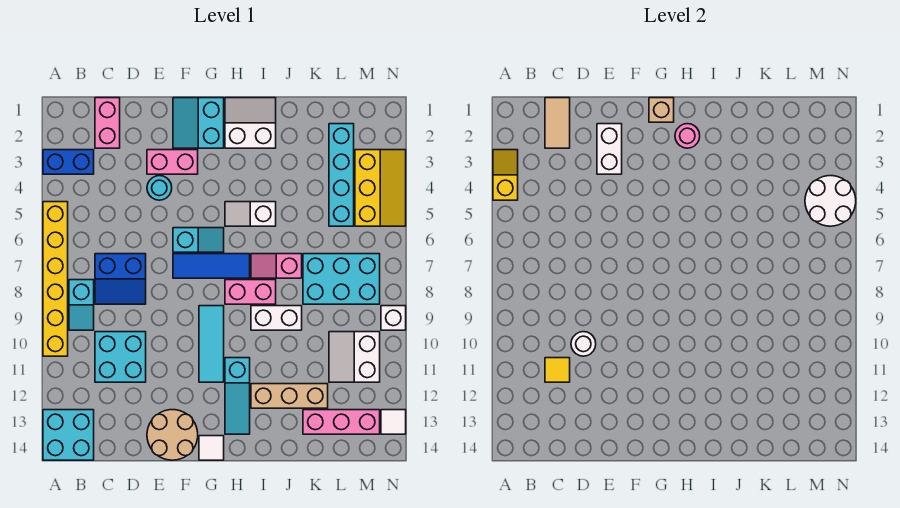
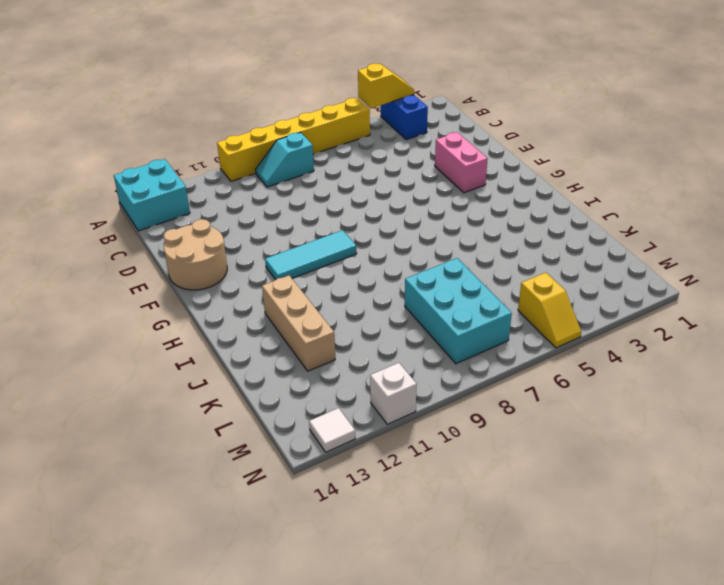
yellow 1x2 slope [518,273,581,348] -> yellow 2x3 slope [355,150,406,226]
white 1x1 brick [370,363,417,424] -> white 1x1 brick moved to [381,306,406,330]
none -> pink 1x2 brick [95,98,120,148]
none -> blue 2x2 slope [95,254,146,304]
none -> cyan 2x2 brick [95,332,146,382]
none -> cyan 1x1 round brick [147,176,172,200]

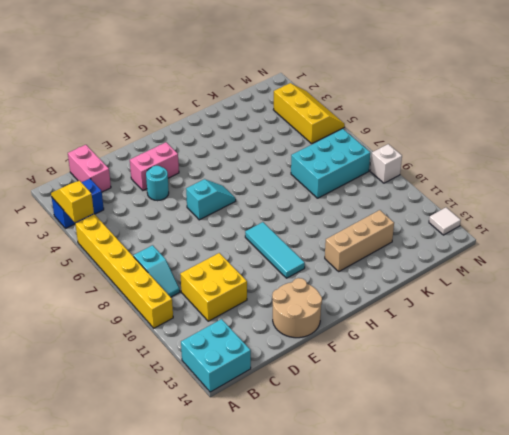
yellow 2x2 brick [180,253,247,321] -> cyan 2x2 brick [95,332,146,382]
none -> blue 2x2 slope [95,254,146,304]
none -> cyan 2x2 slope [173,98,224,148]
none -> blue 1x3 tile [173,254,250,278]
none -> white 1x1 tile [199,436,224,460]

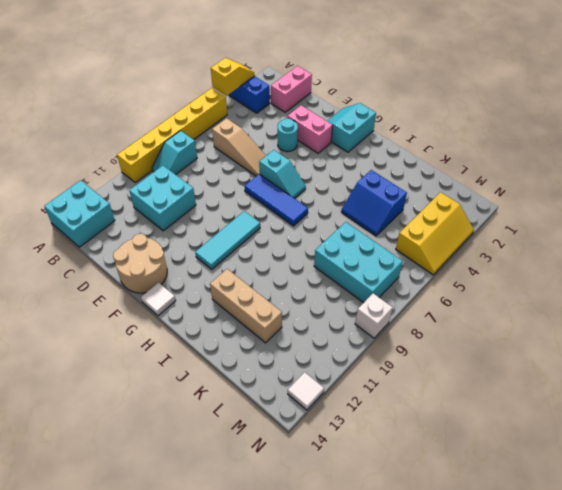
tan 1x3 slope [212,118,266,176] -> none
blue 2x2 slope [341,170,407,236] -> blue 2x2 slope moved to [95,254,146,304]
none -> white 2x2 slope [225,98,276,148]
none -> white 1x2 slope [225,202,276,226]
none -> pink 1x2 brick [225,280,276,304]
none -> cyan 1x3 slope [225,358,250,434]

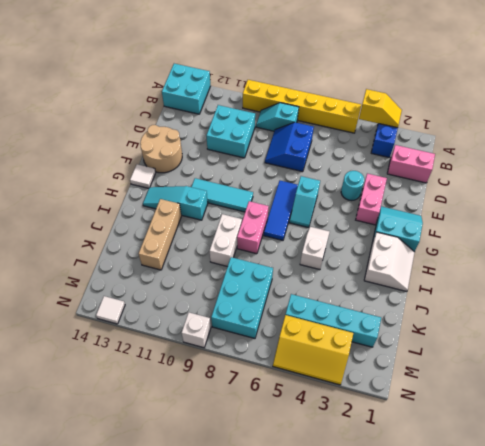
none -> pink 1x2 slope [251,254,302,278]
none -> pink 1x3 brick [303,410,380,434]
none -> white 2x2 slope [329,332,380,382]
none -> tan 1x2 tile [545,98,570,148]

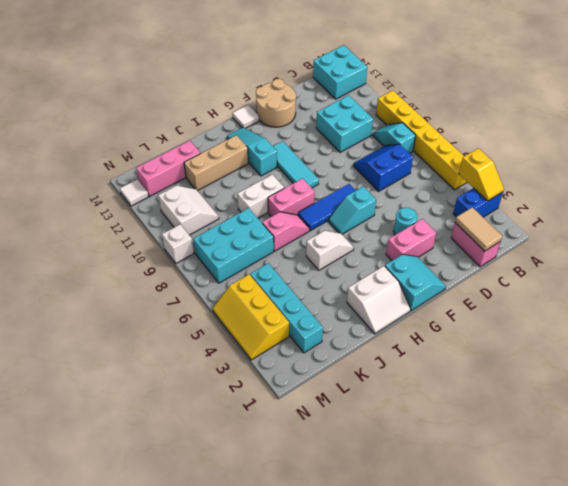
none -> yellow 1x1 tile [545,358,570,382]
none -> white 1x1 round brick [571,332,596,356]
none -> white 1x2 brick [597,124,622,174]
none -> tan 1x1 brick [649,98,674,122]

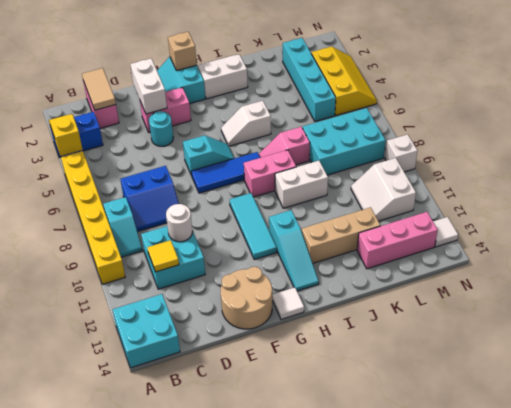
none -> pink 1x1 round brick [675,124,700,148]
none -> white 2x2 round brick [805,176,856,226]

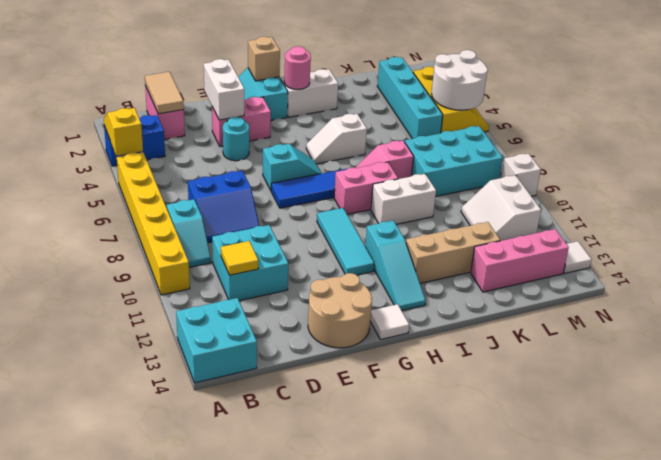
none -> white 1x1 round brick [571,332,596,356]

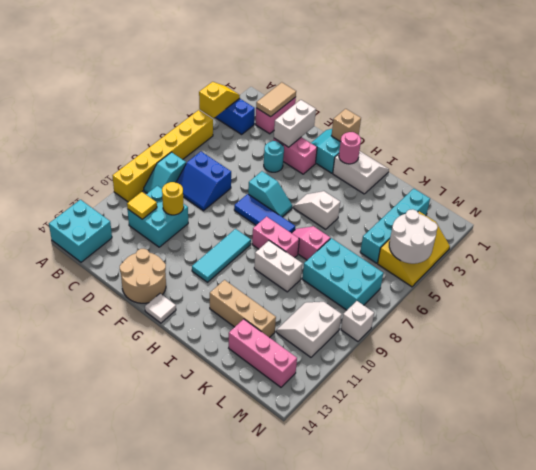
yellow 1x1 round brick [162,182,184,215] -> white 1x1 round brick [571,332,596,356]
none -> cyan 1x3 slope [225,358,250,434]
none -> white 1x1 tile [381,410,406,434]

